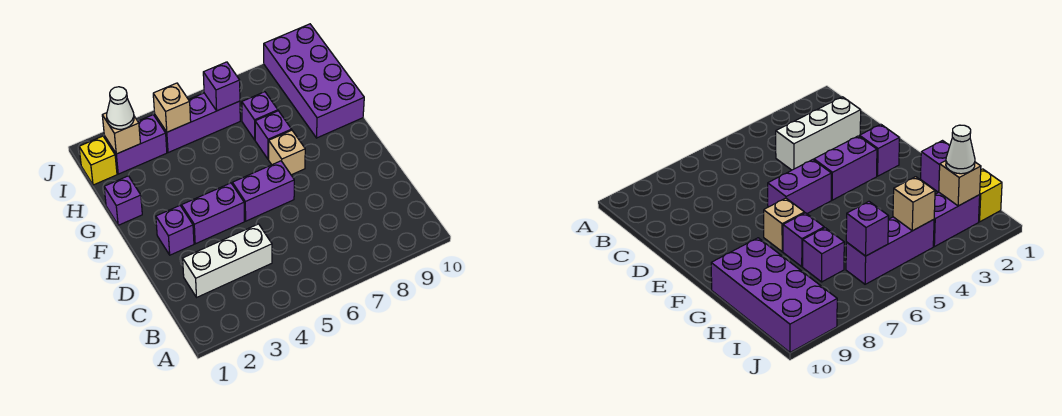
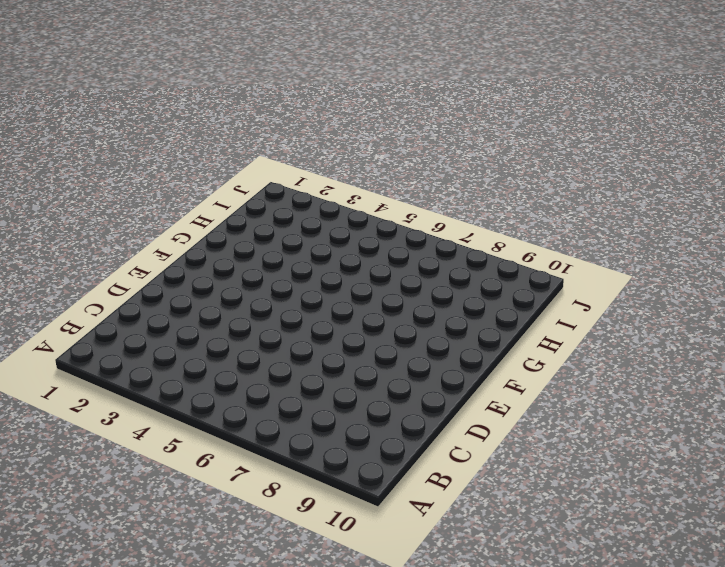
none -> white 1x3 brick [183,224,272,297]
none -> purple 1x1 brick [156,206,194,255]
none -> purple 1x2 brick [182,183,244,244]

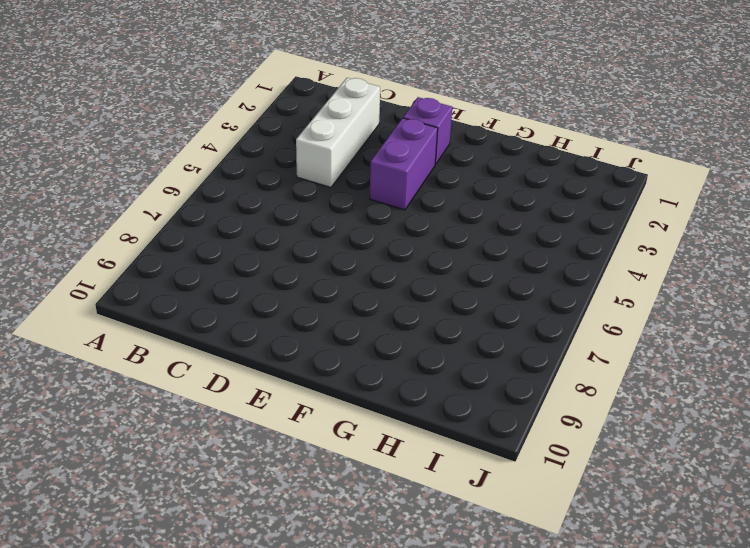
none -> purple 1x2 brick [232,161,294,221]
none -> tan 1x1 brick [269,130,305,175]
none -> purple 1x1 brick [104,176,142,225]

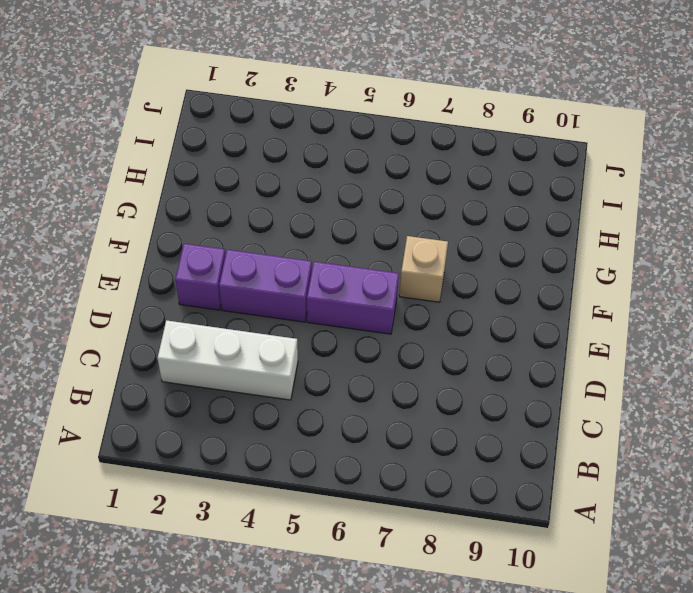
none -> purple 1x1 brick [104,176,142,225]
none -> purple 1x1 brick [255,111,292,159]
none -> purple 2x4 brick [264,24,364,138]

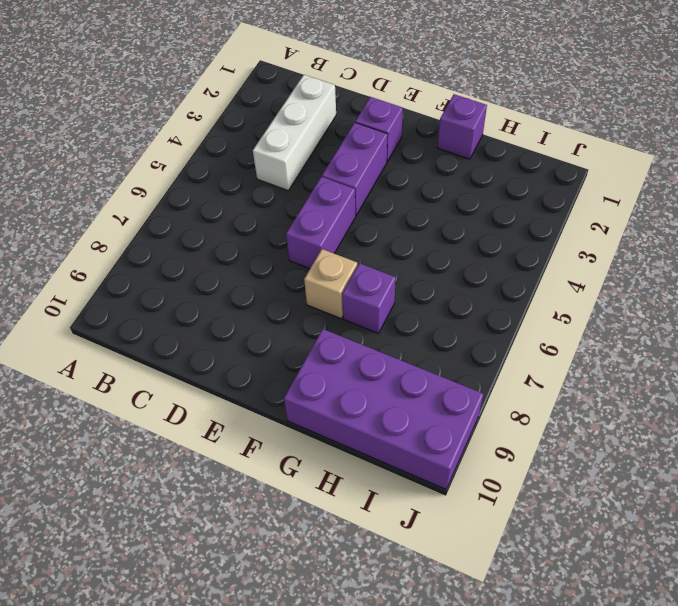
none -> purple 1x1 brick [242,92,278,140]
none -> yellow 1x1 brick [79,136,117,185]
none -> purple 1x2 brick [104,115,167,174]

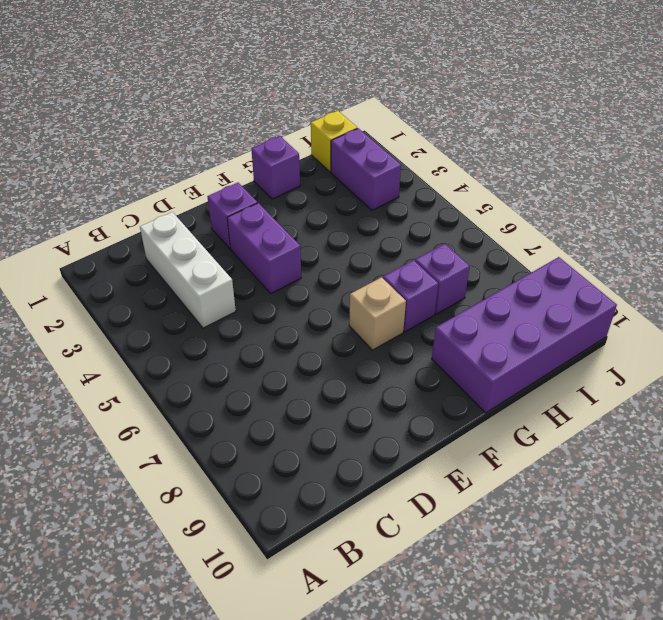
none -> purple 1x2 brick [232,161,294,221]
none -> purple 1x3 brick [155,93,240,153]
none -> tan 1x1 brick [102,113,140,154]

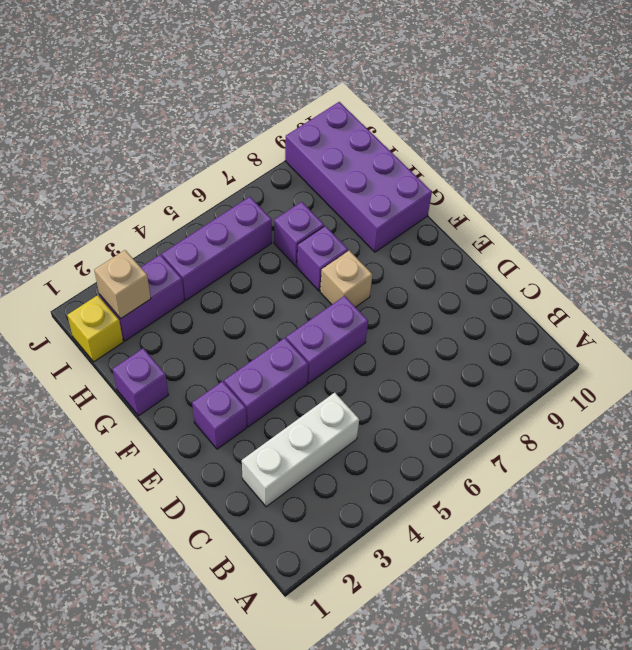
none -> tan 1x1 brick [153,83,191,132]
none -> purple 1x1 brick [203,62,240,111]
none -> white 1x1 cone [107,87,134,129]

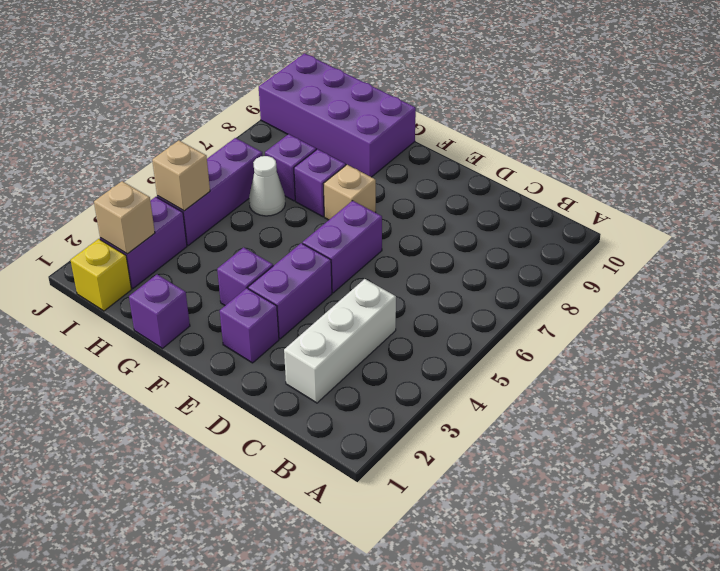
purple 1x1 brick [217,247,273,305] -> purple 1x1 brick moved to [203,62,240,111]
white 1x1 cone [249,156,285,216] -> white 1x1 cone moved to [107,87,134,129]

